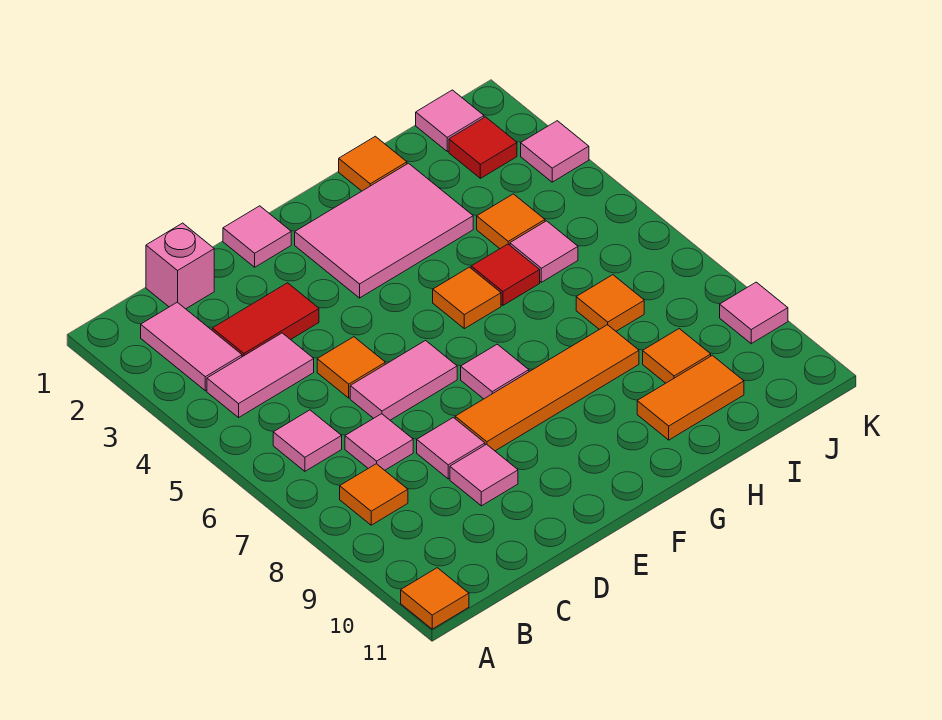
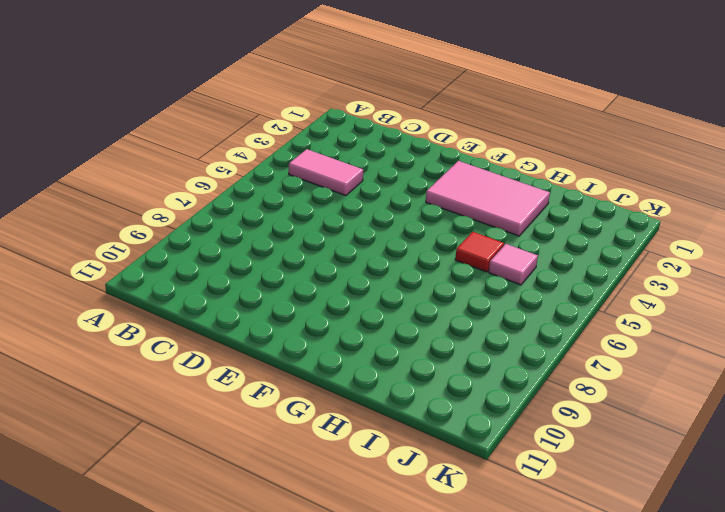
none -> orange 1x1 tile [401,568,469,629]
none -> pink 1x2 tile [141,302,242,391]
none -> pink 1x1 tile [273,410,342,471]

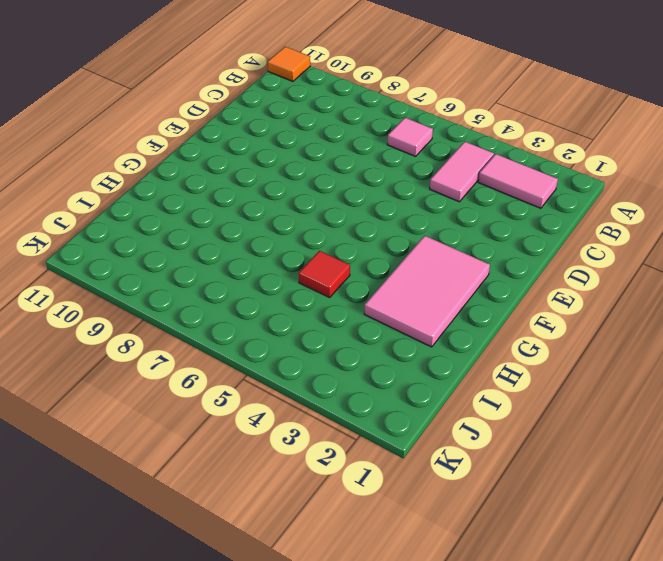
none -> orange 1x1 tile [340,464,408,525]
none -> pink 1x1 brick [146,223,214,309]
none -> red 1x2 tile [212,283,319,357]

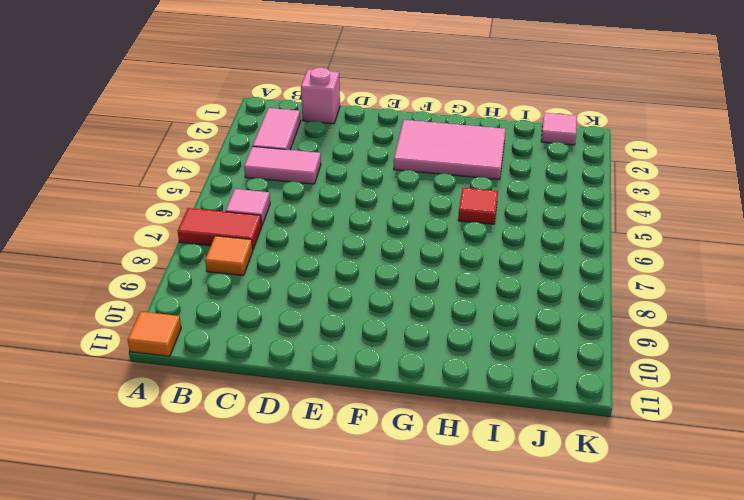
red 1x2 tile [178,208,262,249] -> red 1x2 tile moved to [212,283,319,357]
none -> pink 1x1 tile [345,414,413,470]
none -> orange 1x1 tile [317,337,385,398]
none -> pink 1x2 tile [350,341,457,420]

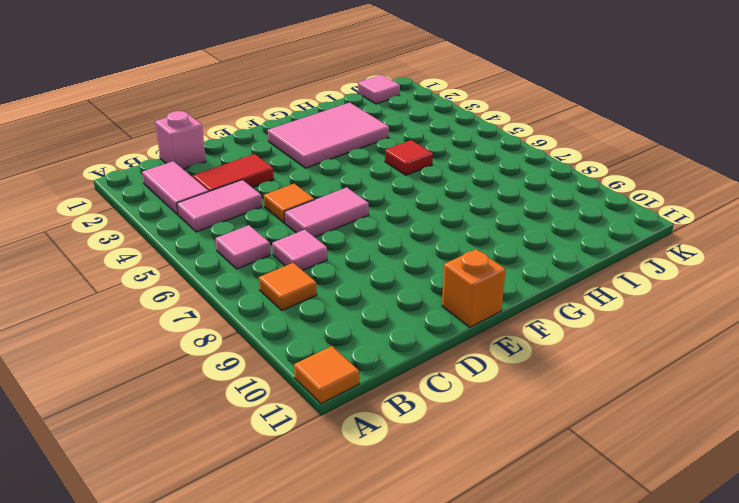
orange 1x1 brick [442,249,506,327] -> none
none -> pink 1x1 tile [417,417,485,479]
none -> pink 1x1 tile [450,444,518,506]
none -> pink 1x1 tile [223,206,291,267]

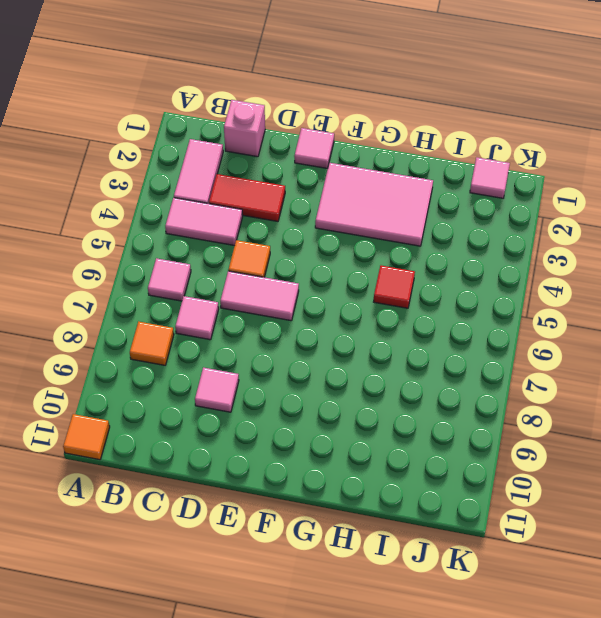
none -> pink 1x1 tile [417,417,485,479]
none -> orange 1x4 tile [455,325,639,451]
none -> pink 1x1 tile [461,344,529,399]

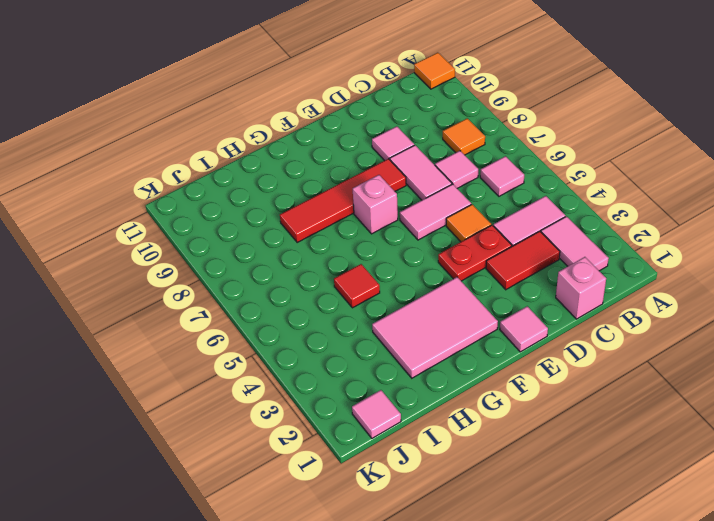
red 1x2 plate [438,225,512,281] -> none
pink 1x2 tile [390,145,452,200] -> pink 1x1 tile [417,417,485,479]
red 1x4 tile [280,159,406,242] -> orange 1x4 tile [455,325,639,451]
pink 1x1 brick [353,175,398,234] -> pink 1x1 tile [461,344,529,399]
none -> orange 1x1 tile [433,267,501,329]
none -> orange 1x1 tile [339,136,407,191]
none -> orange 1x2 tile [637,355,744,440]

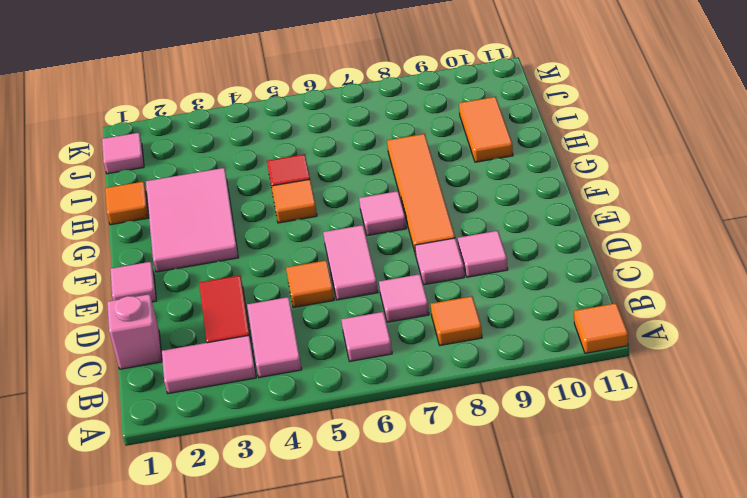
none -> orange 1x1 tile [477,194,545,249]
none -> pink 1x1 tile [510,221,578,282]
none -> orange 1x1 tile [576,275,644,331]

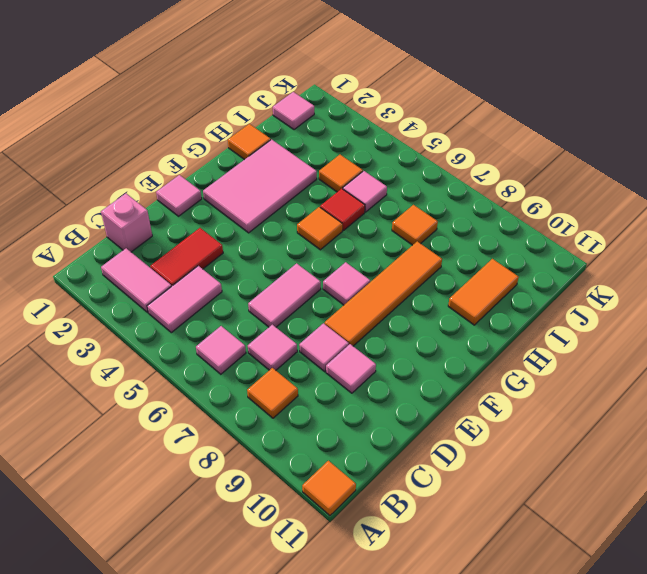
none -> orange 1x1 tile [317,337,385,398]
none -> orange 1x1 tile [643,329,711,383]
none -> red 1x1 tile [449,117,517,178]

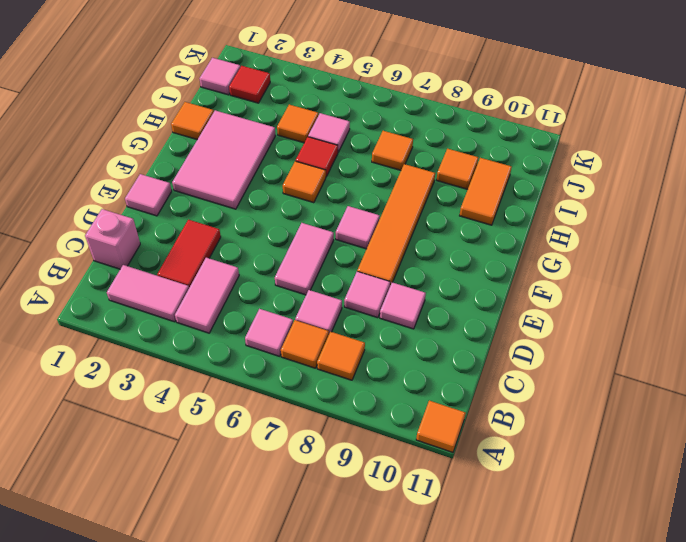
orange 1x1 tile [281,320,329,368] -> orange 1x1 tile moved to [317,337,385,398]
none -> pink 1x1 tile [521,121,589,182]
none -> pink 1x1 tile [720,282,788,344]

